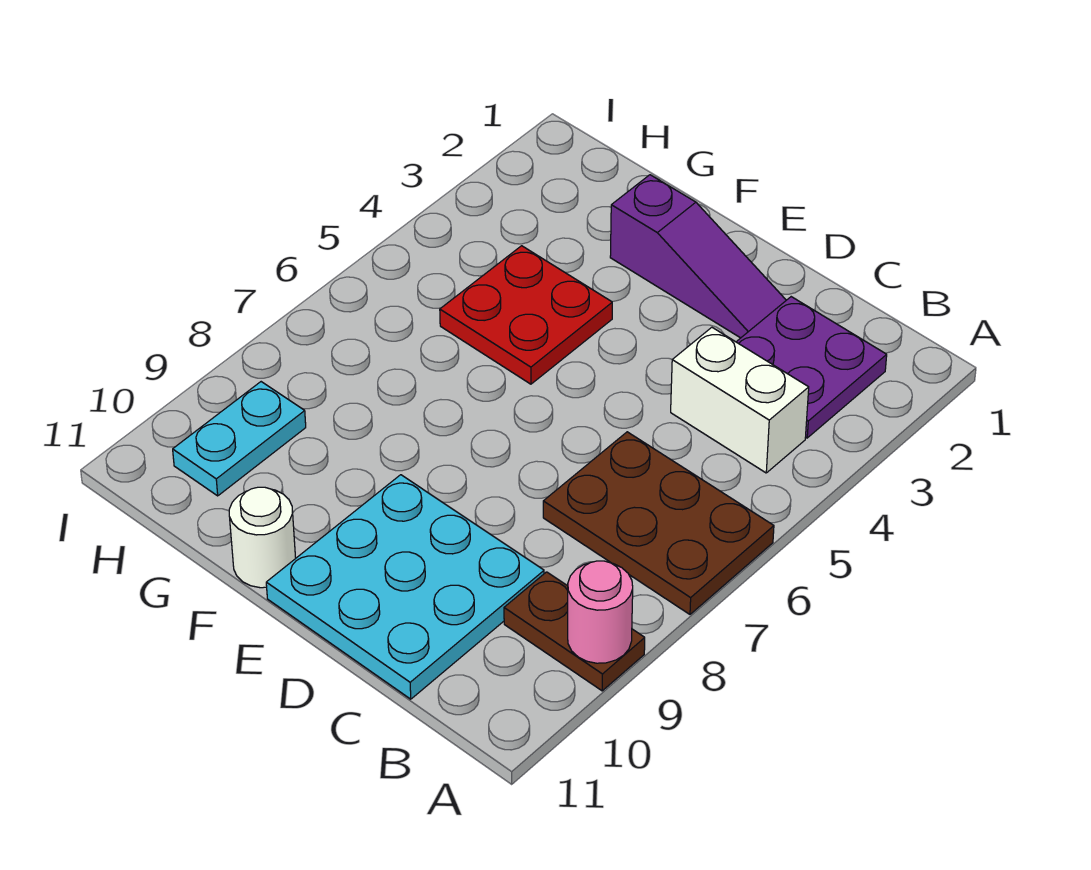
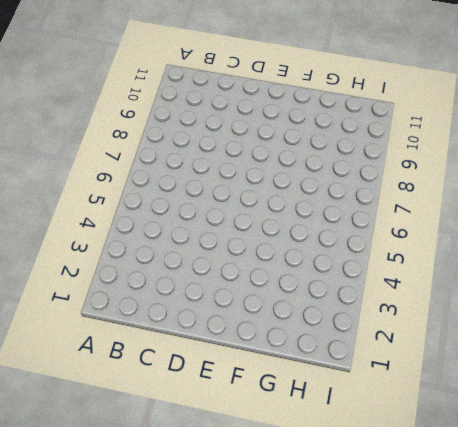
none -> brown 2x3 plate [543,432,774,614]
none -> brown 1x2 plate [504,572,645,691]

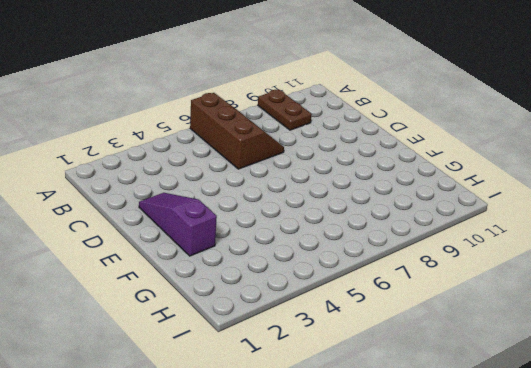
brown 2x3 slope [190,93,284,169] -> brown 2x3 plate [543,432,774,614]
none -> purple 2x2 plate [737,297,887,438]
none -> white 1x2 brick [671,327,809,473]

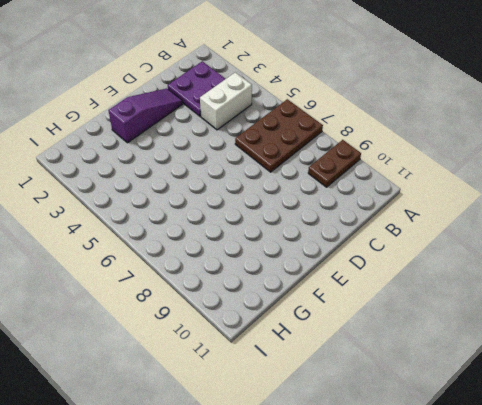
none -> cyan 3x3 plate [266,475,544,699]
none -> red 2x2 plate [440,246,612,384]

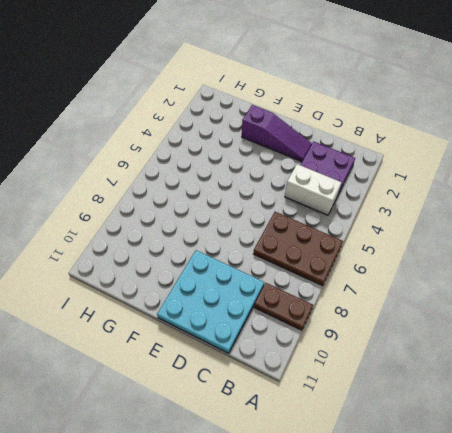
none -> red 2x2 plate [440,246,612,384]
none -> white 1x1 round brick [229,487,296,588]

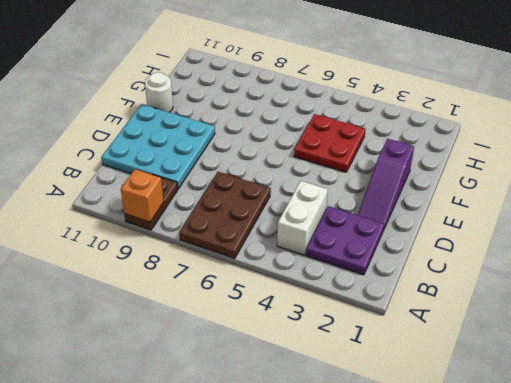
orange 1x1 brick [121,169,164,222] -> pink 1x1 round brick [568,561,633,663]
none -> cyan 1x2 plate [173,382,306,496]

